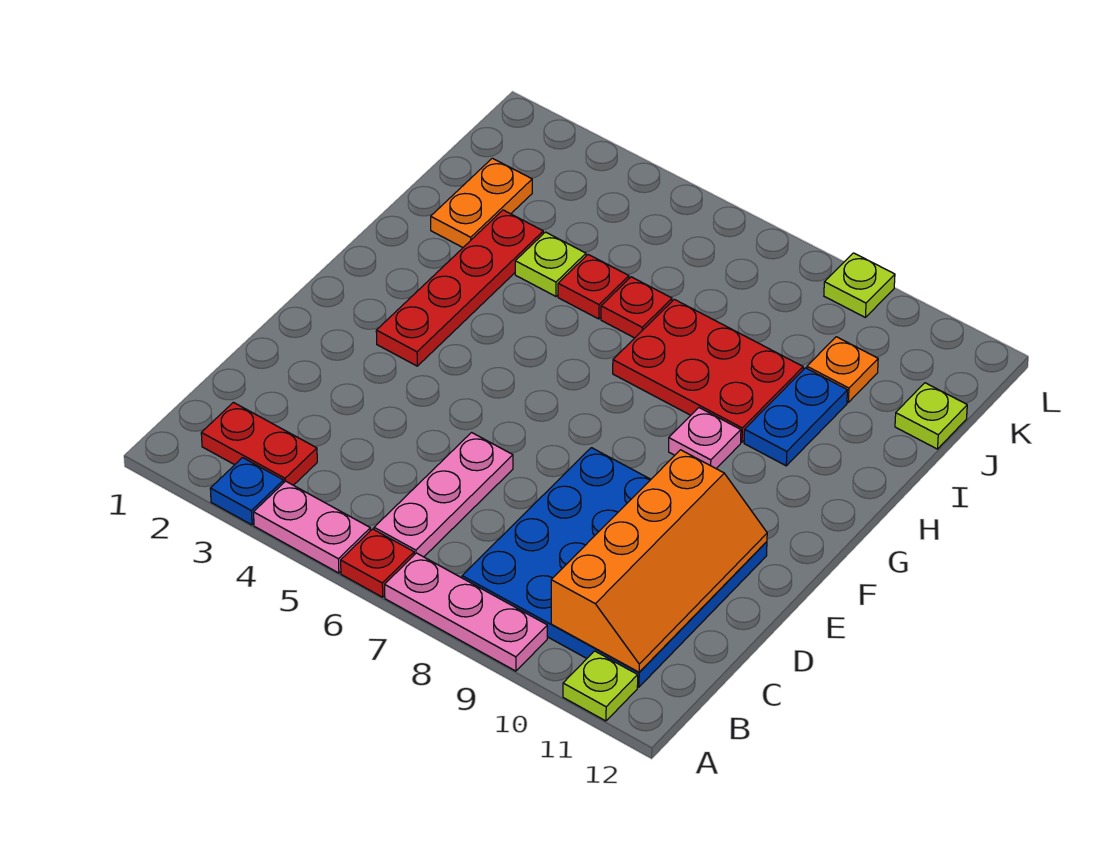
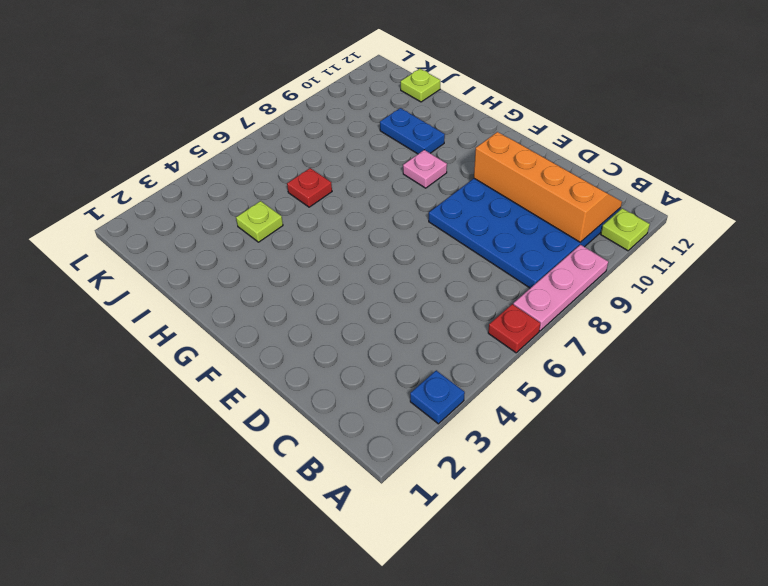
none -> pink 1x2 plate [254,481,370,573]
none -> red 1x2 plate [201,402,317,485]
none -> pink 1x3 plate [374,433,513,557]

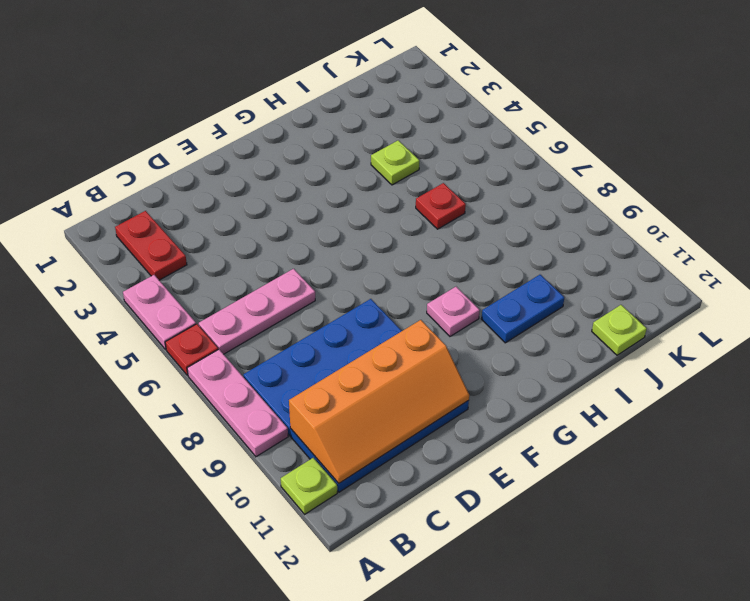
none -> blue 1x1 plate [210,458,284,525]
none -> red 1x4 plate [376,210,543,366]
none -> red 2x3 plate [613,299,803,442]

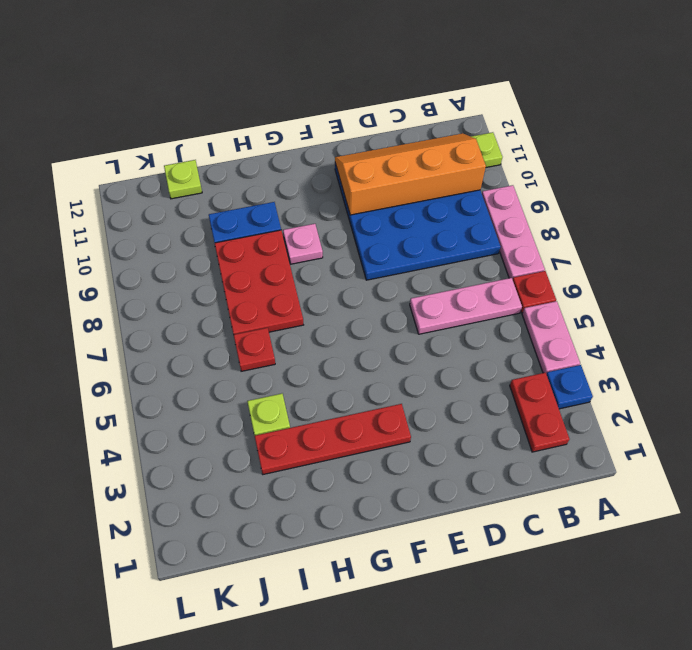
none -> orange 1x2 plate [431,158,532,247]
none -> red 1x1 plate [558,255,629,319]
none -> orange 1x1 plate [807,337,878,402]

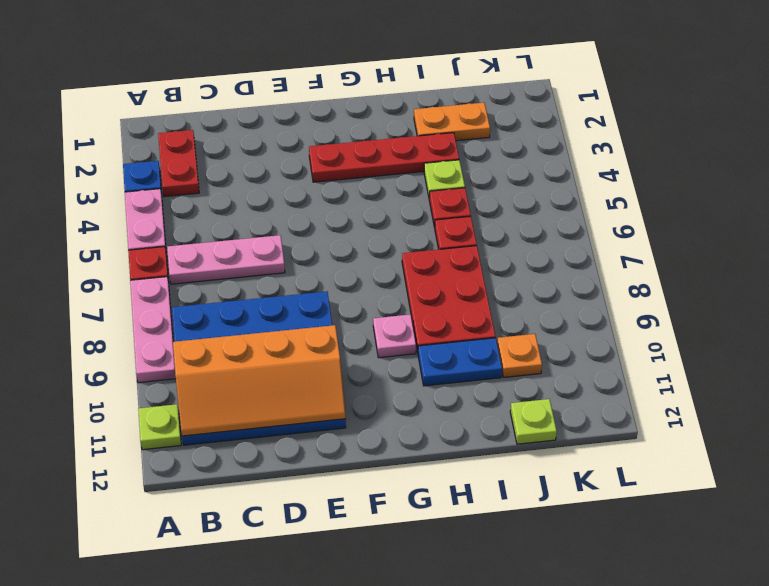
none -> lime 1x1 plate [824,253,895,317]

